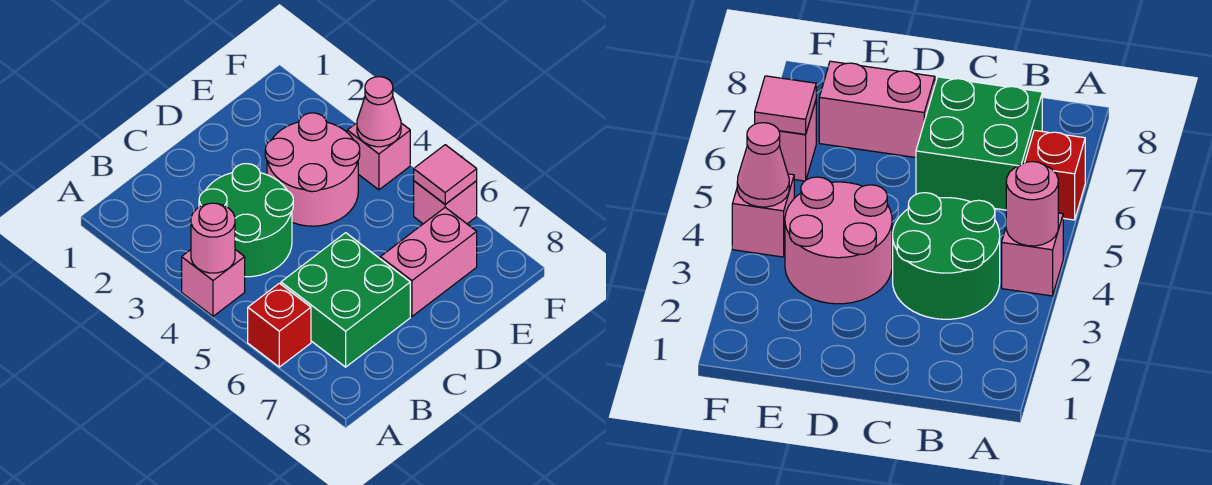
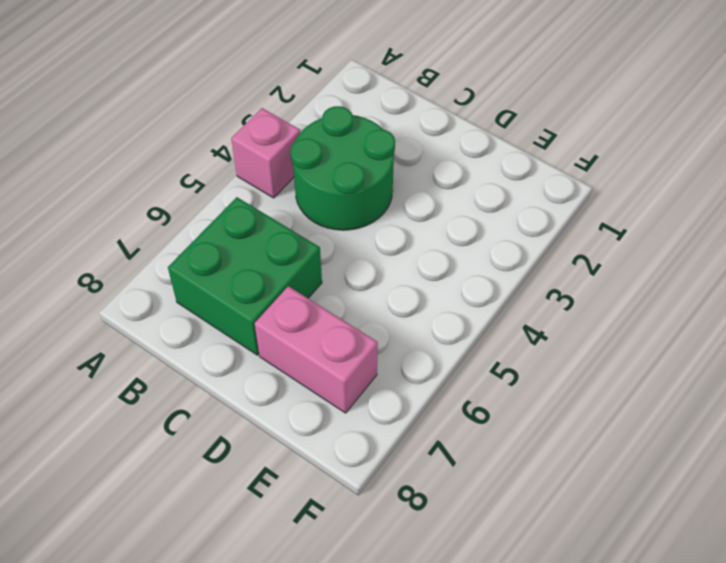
none -> red 1x1 brick [248,283,311,367]
none -> pink 2x2 round brick [265,113,360,226]

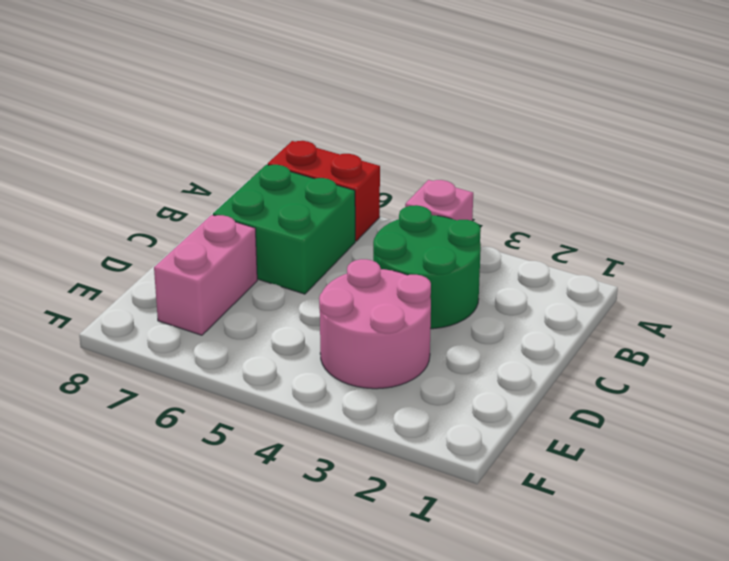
red 1x2 brick [268,141,380,241] -> red 1x1 brick [248,283,311,367]
none -> pink 1x1 brick [347,123,410,190]
none -> pink 1x1 brick [414,181,477,224]

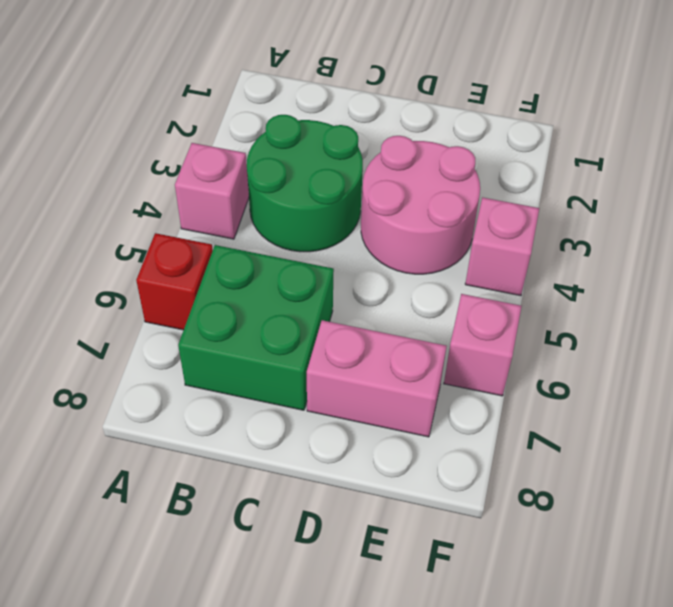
none -> pink 1x1 round brick [191,203,235,273]
none -> pink 1x1 cone [357,77,401,147]

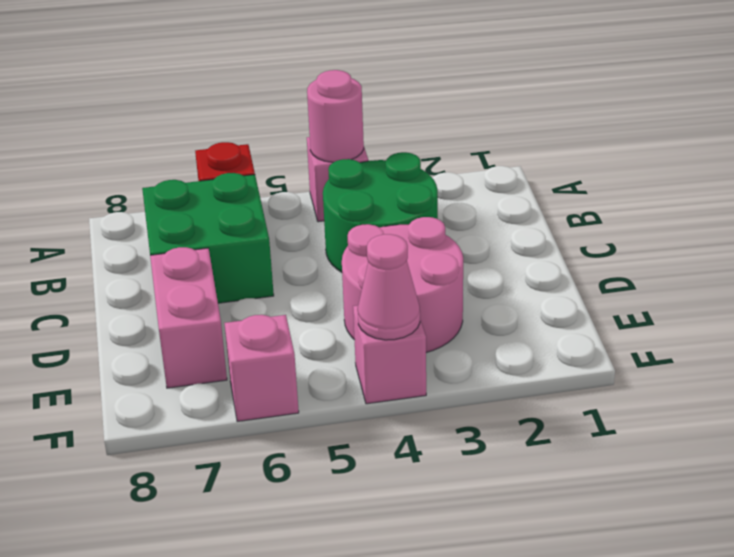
none -> pink 1x1 tile [414,145,477,204]

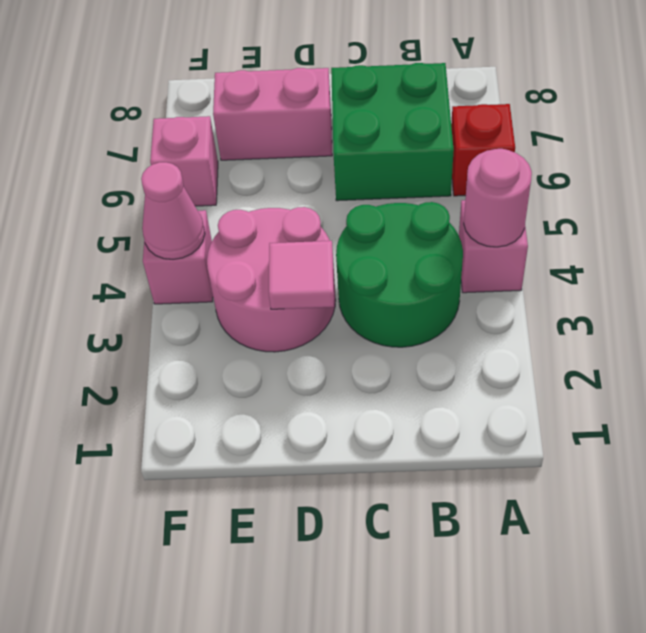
pink 1x1 tile [269,241,334,309] -> pink 1x1 tile moved to [414,145,477,204]

